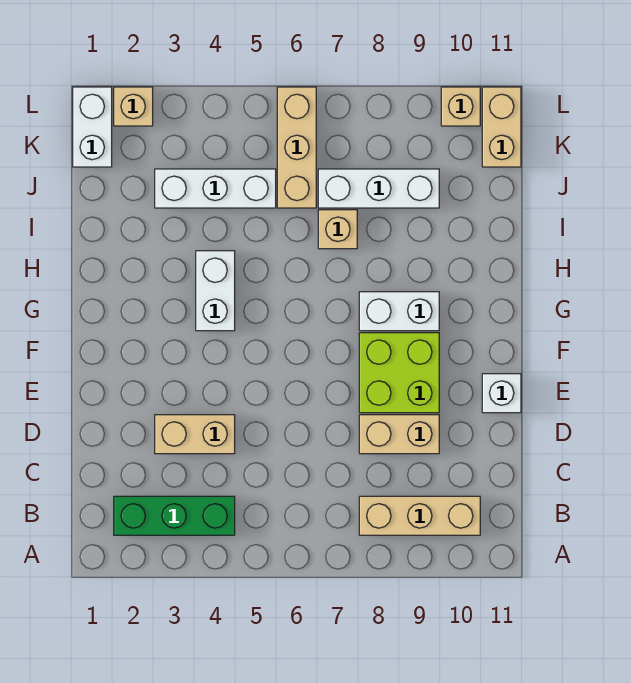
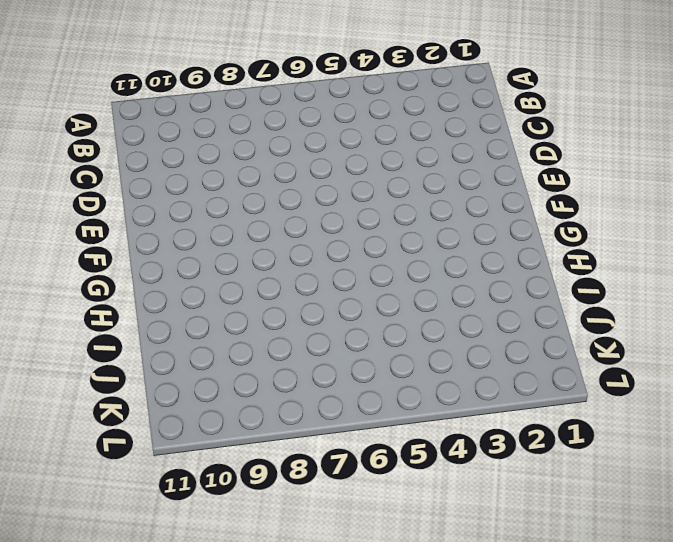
none -> green 1x3 brick [114,496,235,535]
none -> tan 1x3 brick [359,496,480,535]
none -> tan 1x2 brick [155,415,235,454]

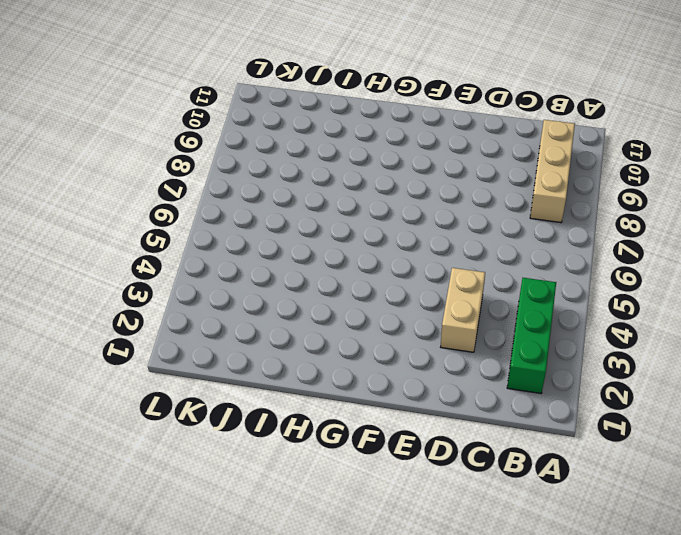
none -> tan 1x2 brick [359,415,439,454]
none -> lime 2x2 brick [359,333,439,413]
none -> white 1x1 brick [482,374,521,413]

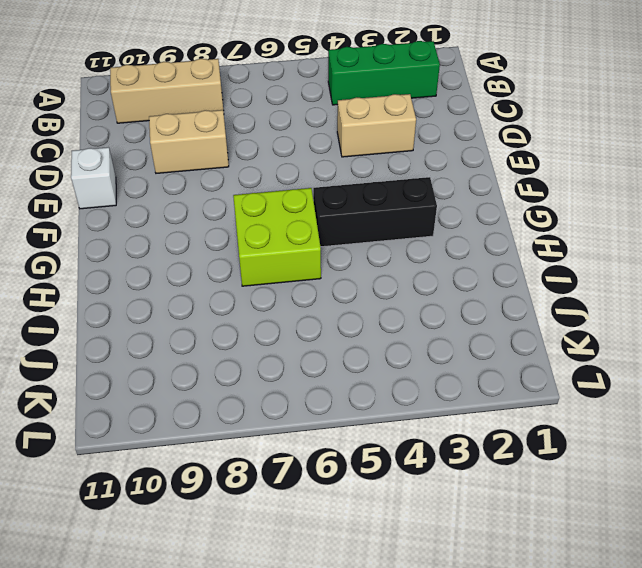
black 1x3 brick [313,177,437,247] -> white 1x2 brick [196,251,235,331]
lime 2x2 brick [233,188,321,286] -> lime 2x2 brick moved to [359,333,439,413]
none -> white 1x2 brick [359,292,439,331]
none -> tan 1x1 brick [318,210,357,249]
none -> white 1x3 brick [155,169,276,208]

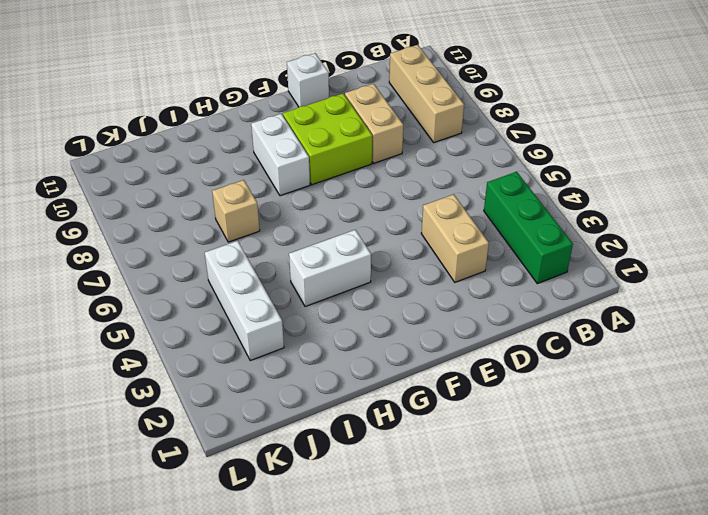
none -> tan 1x3 brick [277,87,316,208]
none -> white 1x3 brick [318,169,439,208]
none -> white 1x2 brick [73,87,112,167]

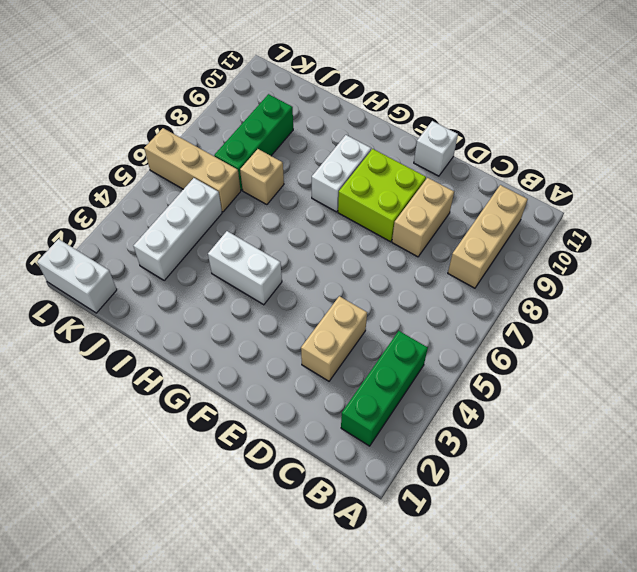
green 1x3 brick [214,94,293,190] -> white 1x3 brick [318,169,439,208]
none -> tan 1x2 brick [482,87,521,167]
none -> tan 1x1 brick [114,87,153,126]
none -> tan 1x1 brick [441,87,480,126]

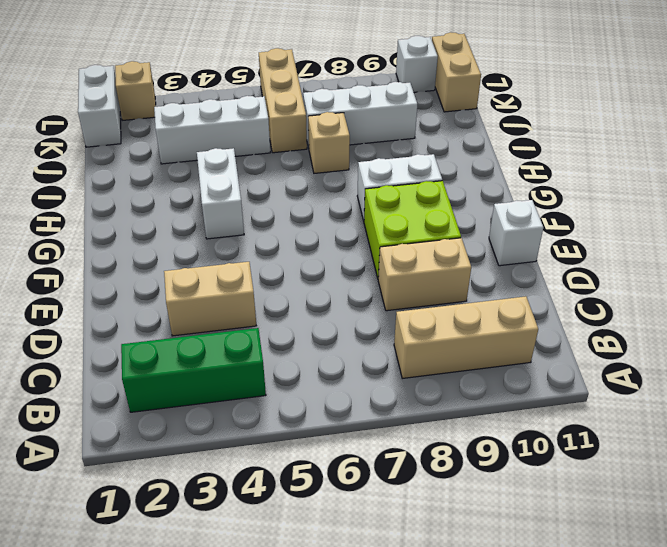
white 1x1 brick [396,36,438,92] -> tan 1x1 brick [441,87,480,126]

